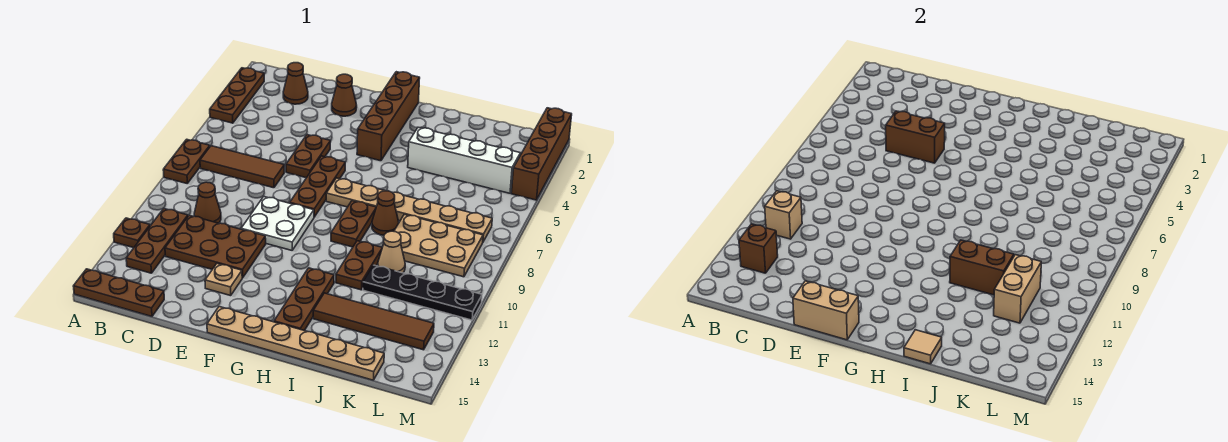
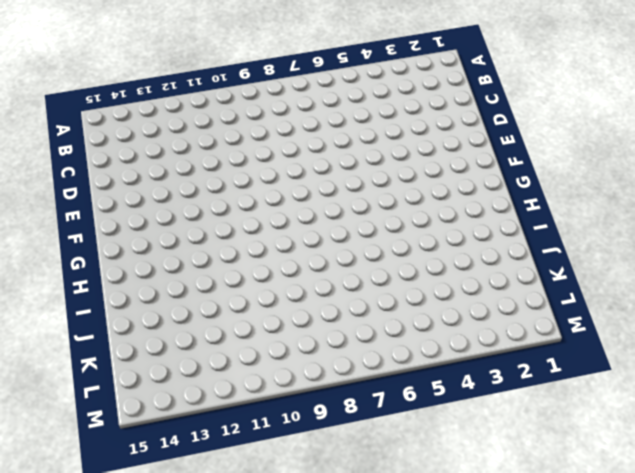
none -> brown 1x3 plate [210,68,264,123]
none -> brown 1x2 plate [163,139,210,183]
none -> brown 1x1 plate [114,218,150,248]
none -> brown 1x3 plate [73,269,164,316]

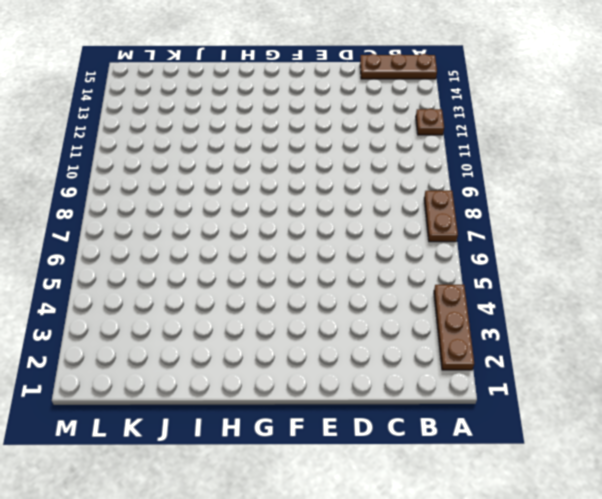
none -> brown 1x3 tile [200,146,284,188]
none -> brown 1x3 plate [126,209,188,273]
none -> brown 1x1 cone [283,63,308,104]
none -> brown 1x1 cone [194,182,221,223]

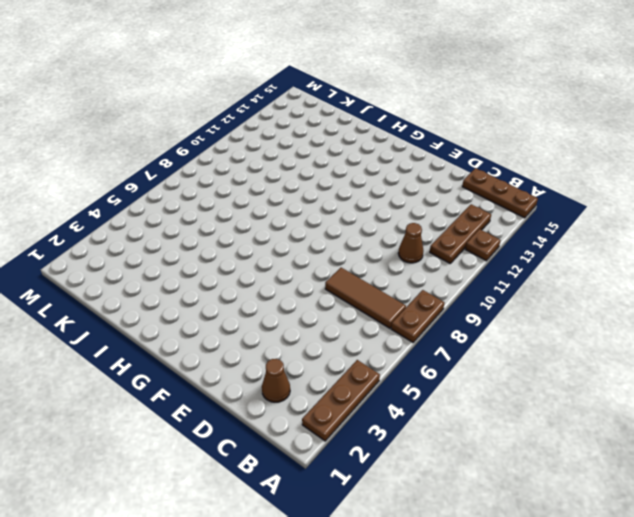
none -> brown 2x3 plate [165,215,266,278]
none -> brown 1x1 cone [332,74,357,116]
none -> brown 1x2 plate [286,135,331,178]
none -> white 2x2 plate [241,197,314,250]

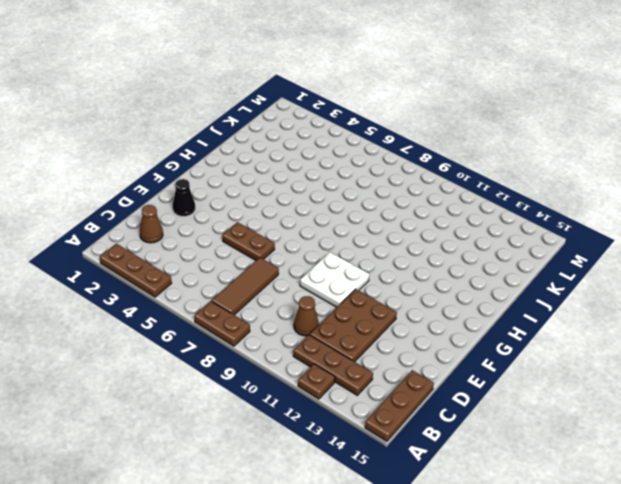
black 1x1 cone [173,179,195,216] -> brown 1x1 cone [332,74,357,116]
none -> tan 1x1 plate [205,263,242,296]
none -> brown 1x3 plate [290,156,345,217]
none -> tan 1x6 plate [207,307,384,380]
none -> brown 1x4 brick [357,72,420,161]

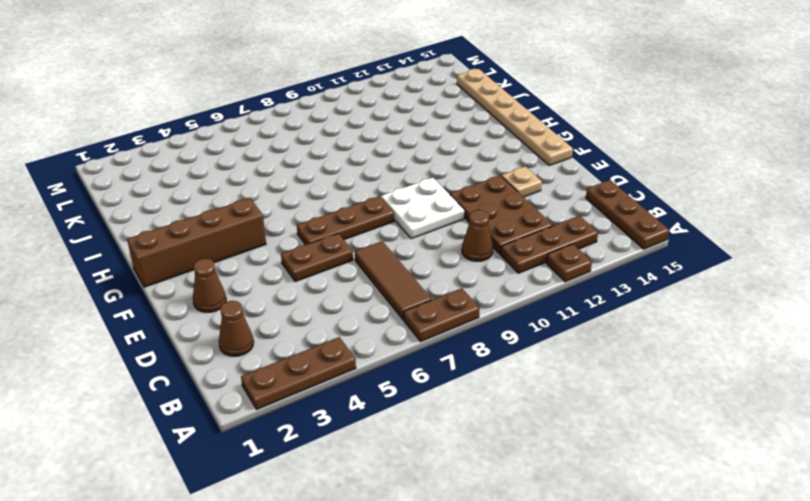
none -> tan 1x6 plate [326,178,492,242]
none -> brown 1x2 plate [331,201,376,247]
none -> brown 1x3 plate [274,268,334,331]
none -> white 1x4 brick [408,127,520,193]

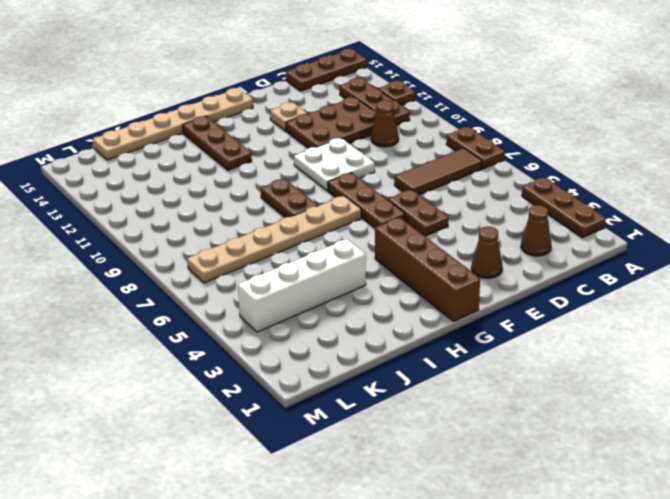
none -> brown 1x1 cone [372,191,399,235]
none -> brown 1x2 plate [336,241,382,290]
none -> brown 1x4 tile [313,293,434,350]
none -> tan 2x3 plate [394,214,483,277]

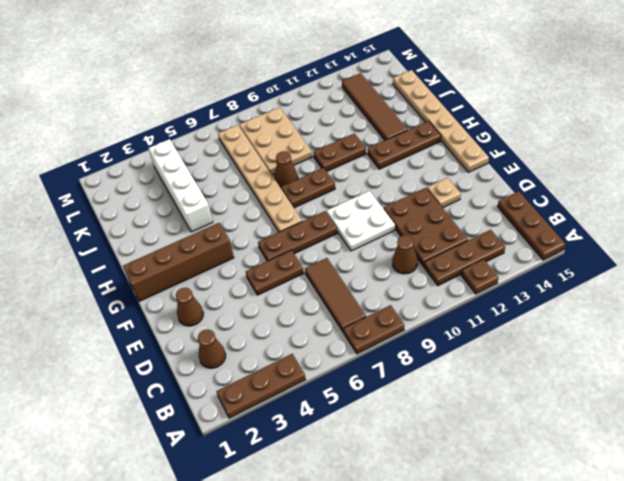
none -> tan 1x1 cone [378,231,405,273]
none -> black 1x4 plate [363,265,482,320]
none -> brown 1x4 brick [511,108,572,200]
none -> tan 1x1 brick [765,191,802,239]

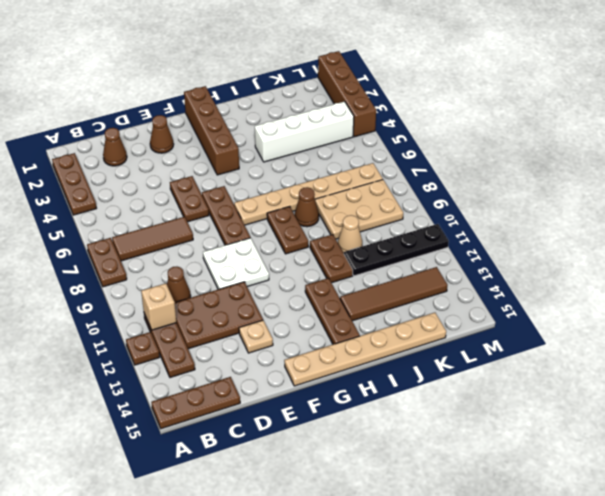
none -> brown 1x1 brick [739,224,778,273]
none -> brown 1x2 brick [886,111,945,163]
none -> tan 1x2 brick [793,281,859,340]
none -> brown 1x2 brick [950,240,1014,295]

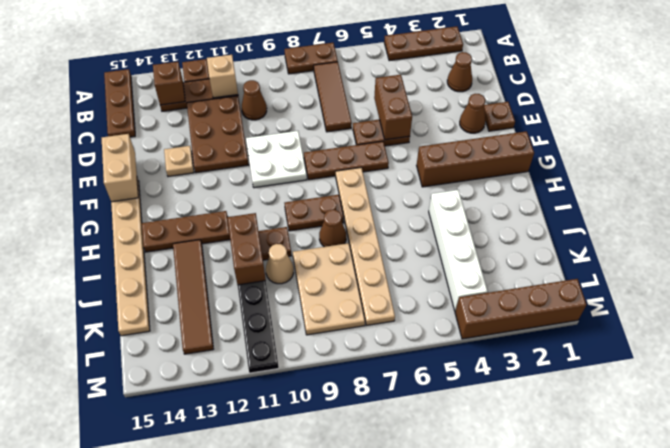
brown 1x1 plate [484,102,515,131] -> none
none -> tan 1x1 tile [904,330,942,364]
none -> tan 1x2 brick [994,255,1041,323]

